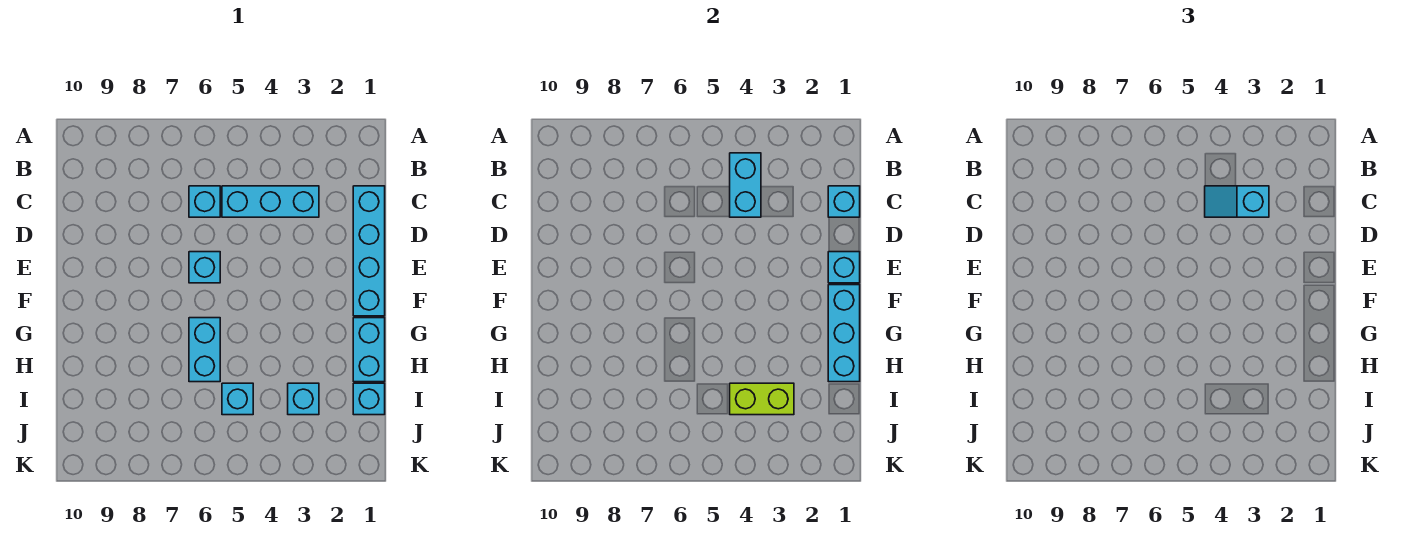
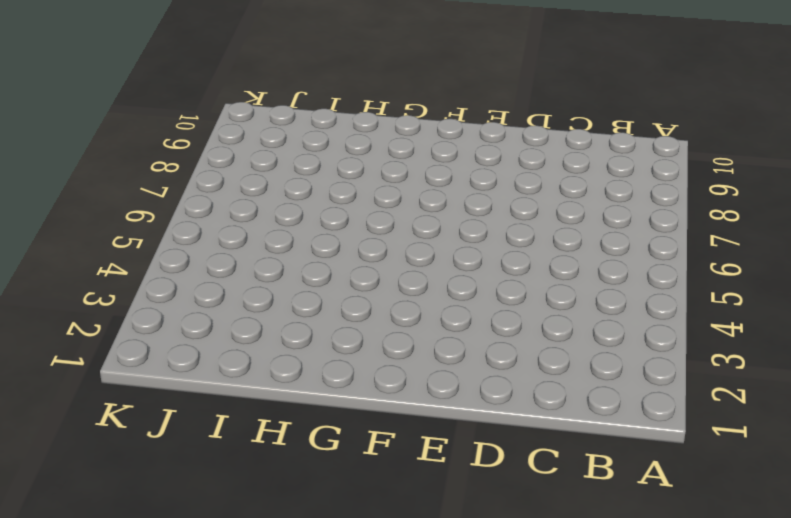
none -> cyan 1x4 brick [353,186,385,316]
none -> cyan 1x3 brick [222,186,319,217]
none -> cyan 1x1 brick [189,186,220,217]

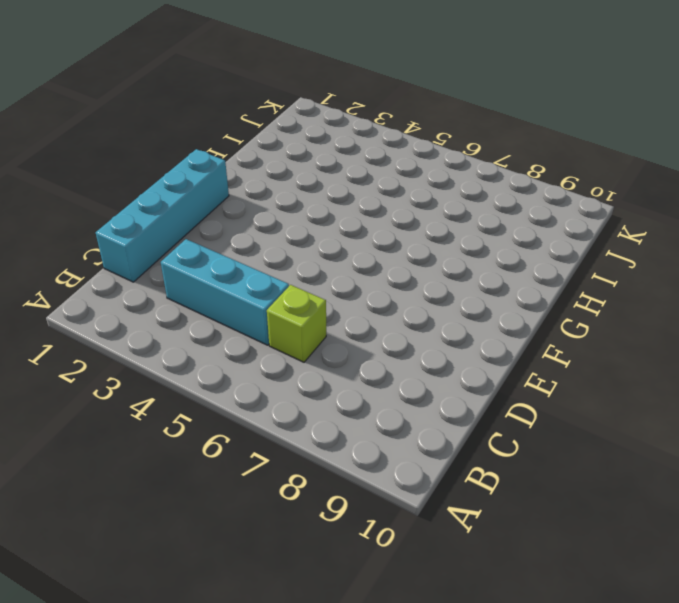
lime 1x1 brick [267,285,326,362] -> cyan 1x1 brick [189,186,220,217]
none -> cyan 1x1 brick [189,252,220,283]
none -> cyan 1x2 brick [353,318,385,382]
none -> cyan 1x2 brick [189,318,220,382]

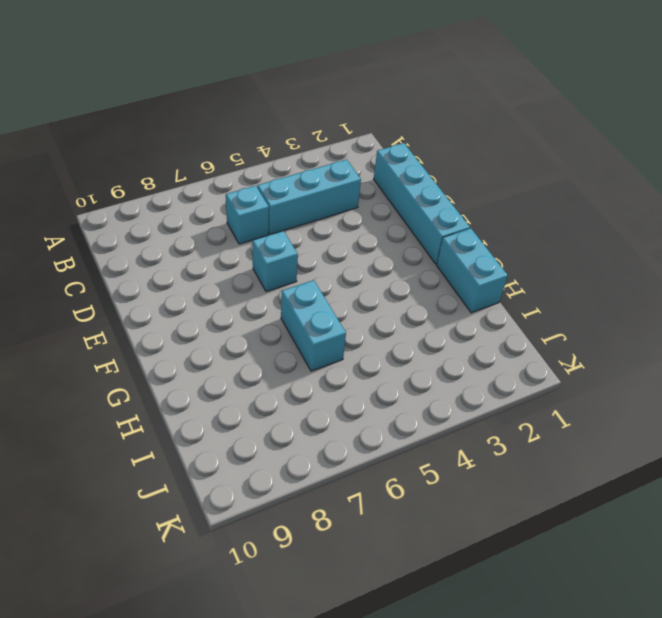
none -> cyan 1x1 brick [353,383,385,415]
none -> cyan 1x1 brick [288,383,319,415]
none -> cyan 1x1 brick [222,383,253,415]

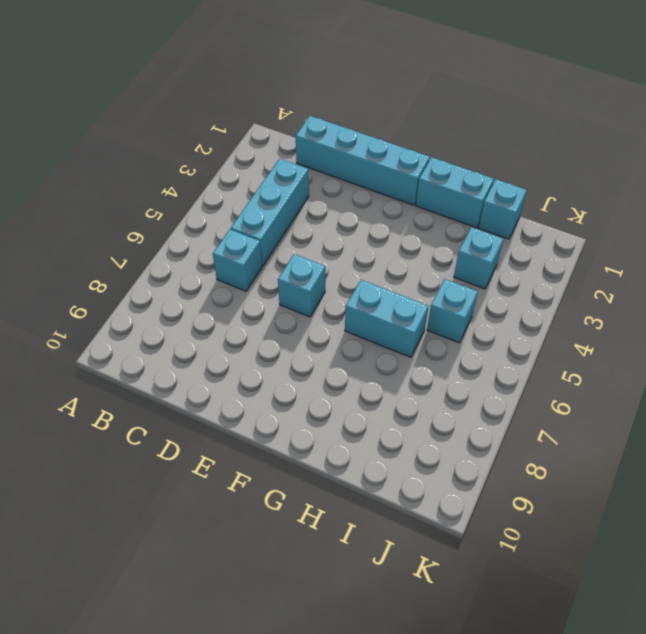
none -> cyan 1x2 brick [730,153,761,217]
none -> cyan 1x1 brick [828,186,860,217]
none -> cyan 1x1 brick [828,252,860,283]

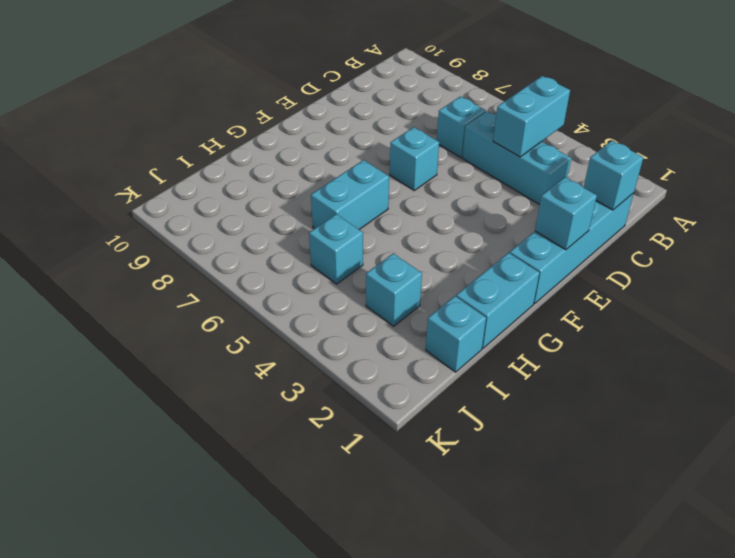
none -> cyan 1x3 brick [828,285,860,382]
none -> lime 1x2 brick [730,383,794,415]
none -> cyan 1x2 slope [1205,186,1269,217]

